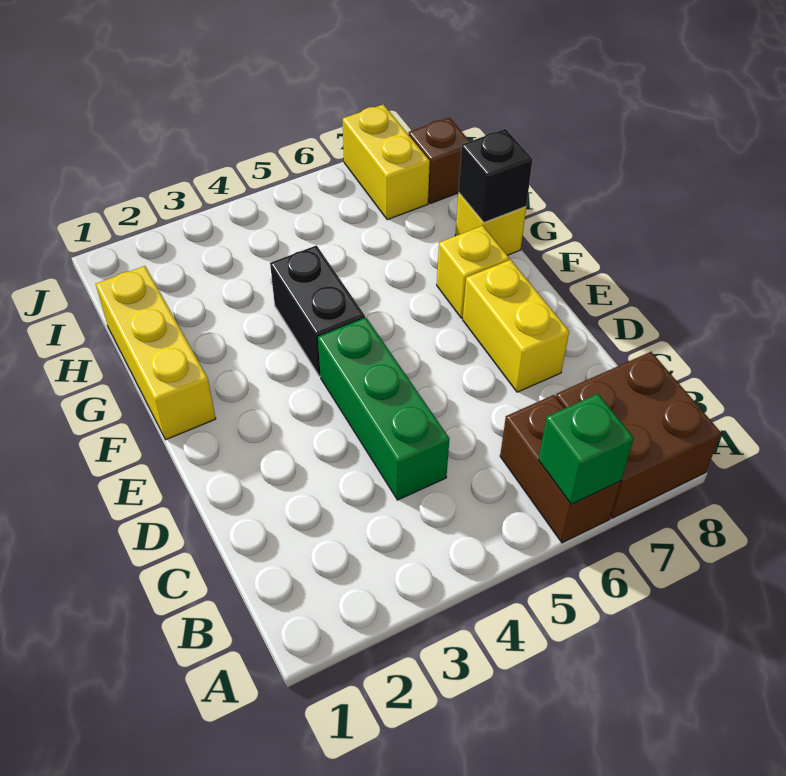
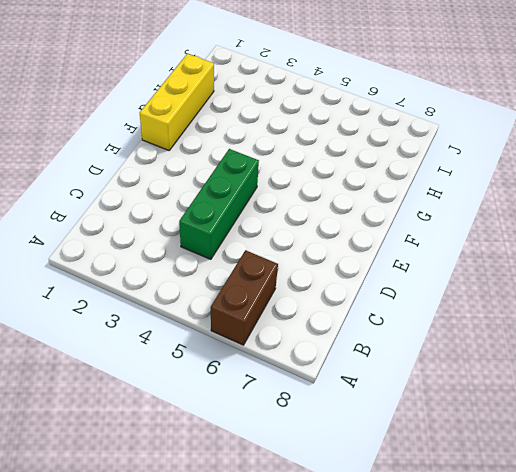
none -> brown 2x2 brick [556,352,721,518]
none -> yellow 1x2 brick [463,260,569,392]
none -> black 1x2 brick [270,245,365,376]

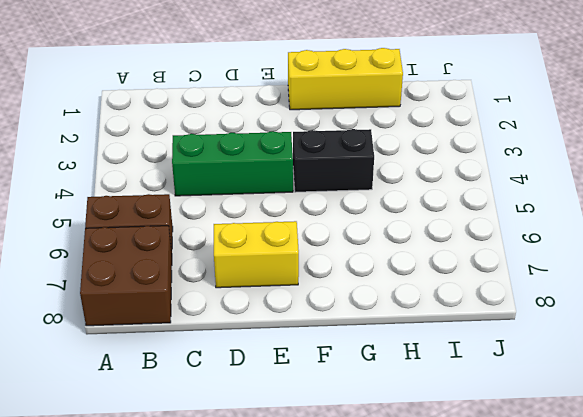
none -> yellow 1x1 brick [437,226,509,318]
none -> yellow 1x1 brick [455,193,526,255]
none -> yellow 1x2 brick [343,104,430,220]

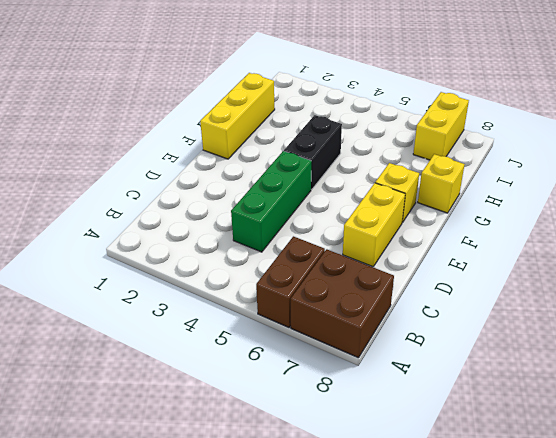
none -> brown 1x1 brick [409,118,470,204]
none -> green 1x1 brick [539,394,634,504]
none -> black 1x1 brick [458,129,533,222]

